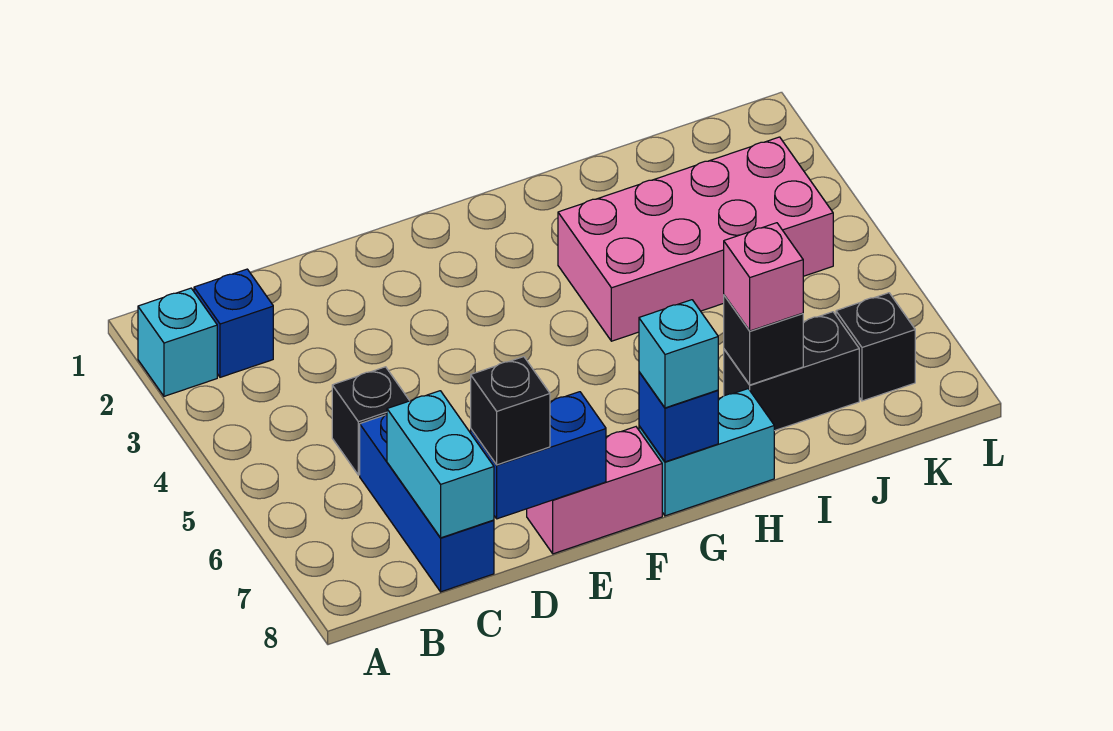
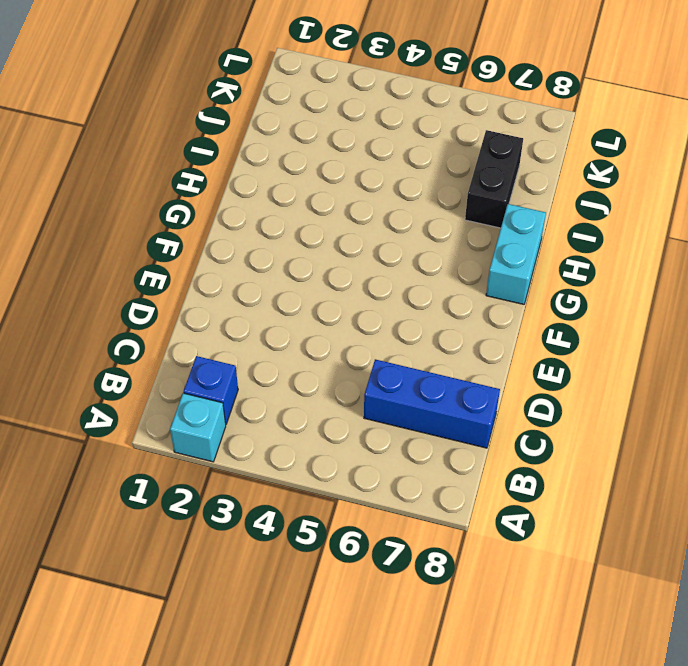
none -> black 1x1 brick [332,367,409,475]
none -> pink 1x2 brick [527,427,662,554]
none -> pink 2x4 brick [558,137,833,341]

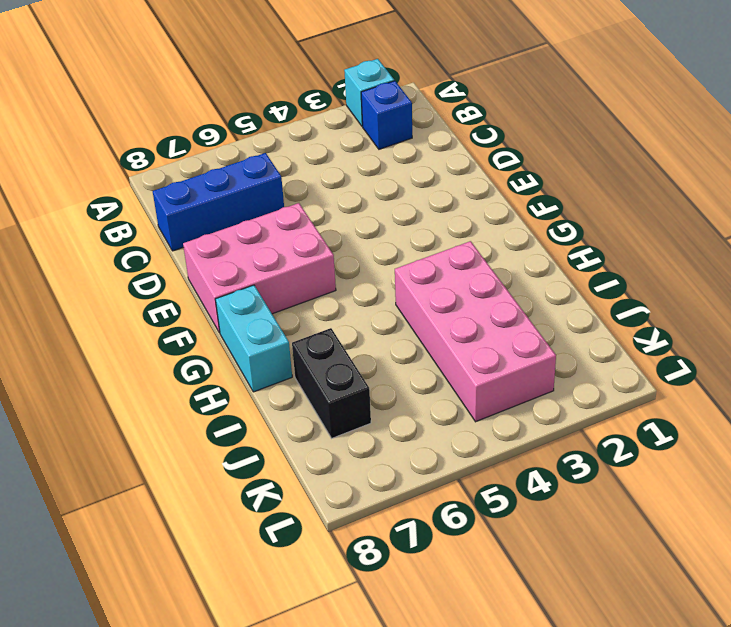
pink 2x3 brick [183,203,336,333] -> pink 1x2 brick [527,427,662,554]
none -> black 1x1 brick [332,367,409,475]
none -> black 1x1 brick [836,293,915,401]
none -> cyan 1x2 brick [387,391,494,538]

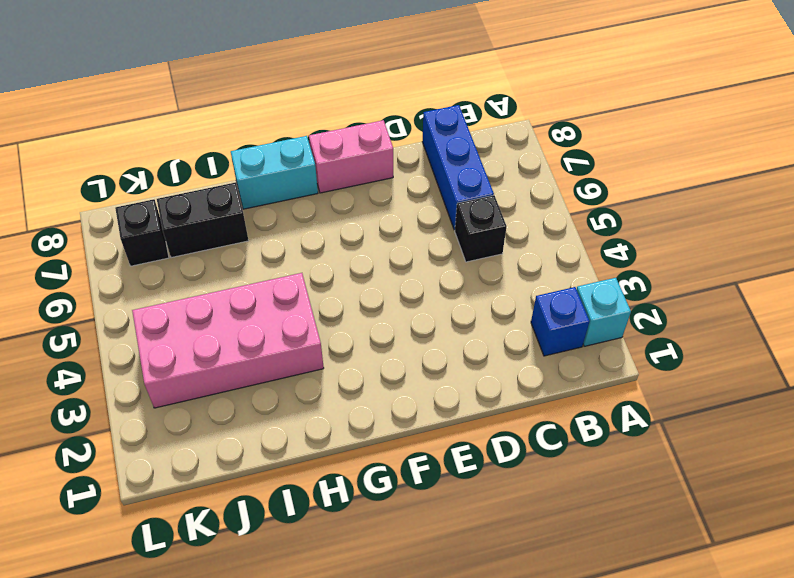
none -> cyan 1x2 brick [387,391,494,538]
none -> blue 1x2 brick [471,392,606,519]
none -> blue 1x1 brick [639,372,718,462]

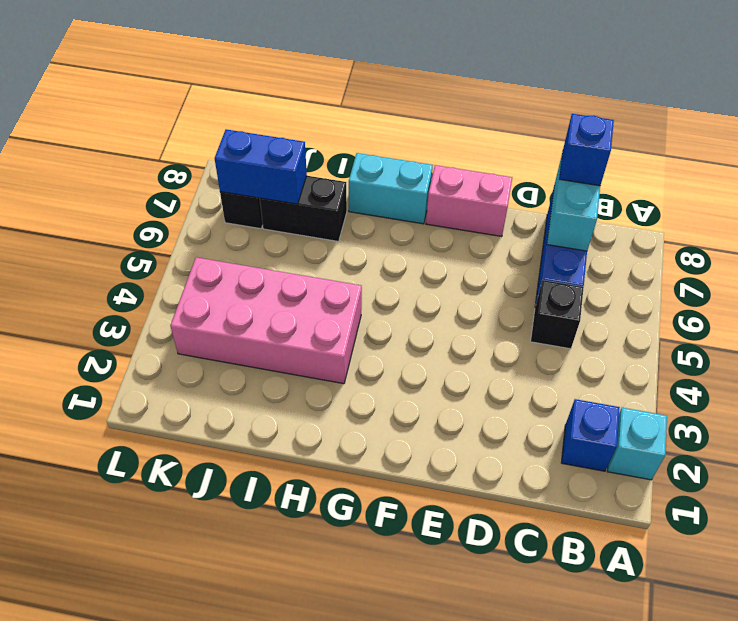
blue 1x1 brick [559,114,614,186] -> blue 1x1 brick moved to [639,372,718,462]
blue 1x2 brick [215,129,307,204] -> blue 1x2 brick moved to [471,392,606,519]
none -> black 1x1 brick [724,295,803,385]
none -> black 1x1 brick [471,357,550,465]
none -> cyan 1x1 brick [639,300,718,408]

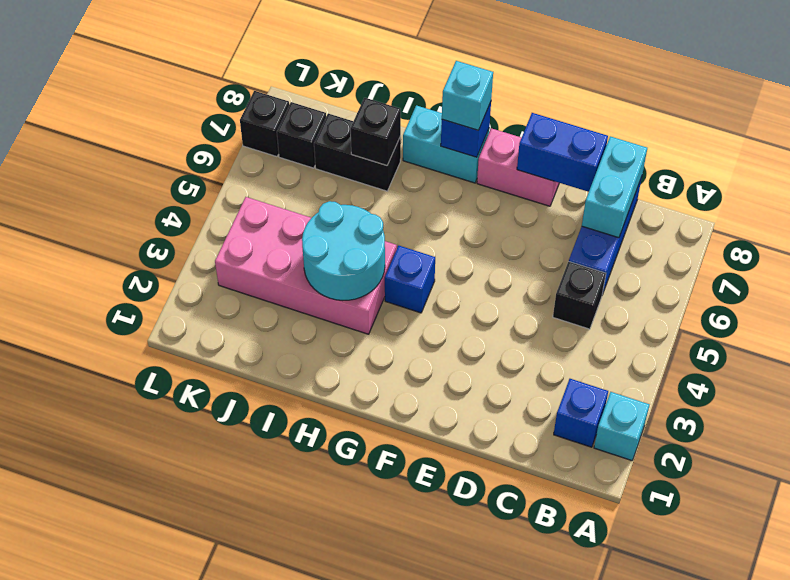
blue 1x1 brick [385,246,435,313] -> none
cyan 2x2 round brick [302,201,385,300] -> none
black 1x1 brick [240,91,289,157] -> black 1x1 brick moved to [471,357,550,465]
none -> pink 1x1 brick [724,223,803,331]

